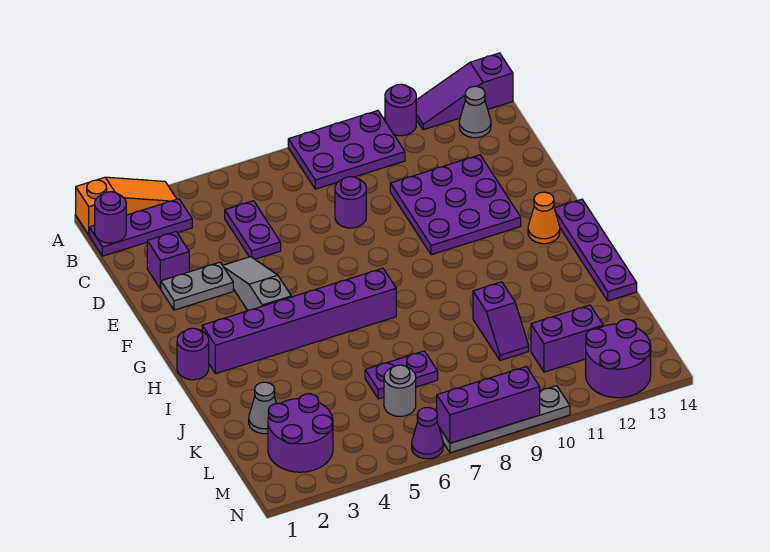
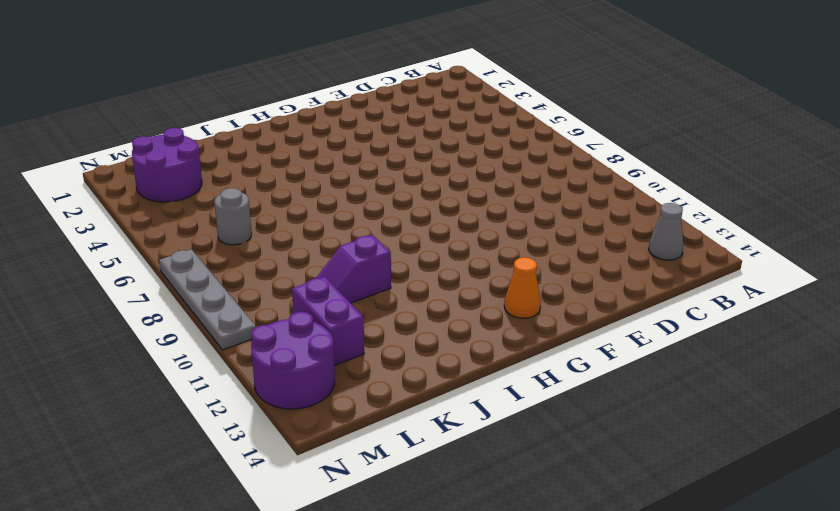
none -> orange 1x3 slope [76,177,176,235]
none -> purple 2x3 plate [288,111,405,189]
none -> purple 1x1 round brick [385,84,416,136]

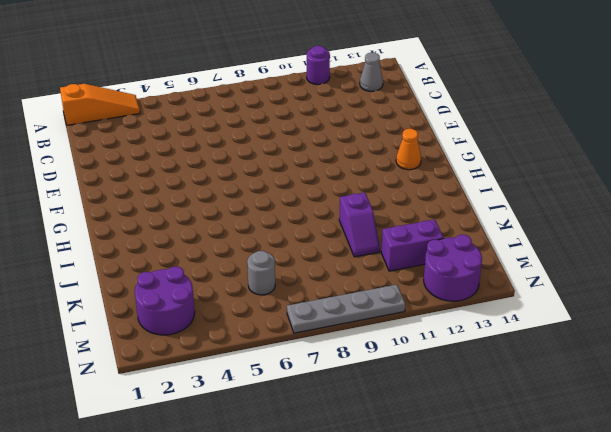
none -> purple 2x3 plate [288,111,405,189]
none -> purple 1x3 slope [416,53,513,130]
none -> purple 1x3 plate [89,199,192,256]

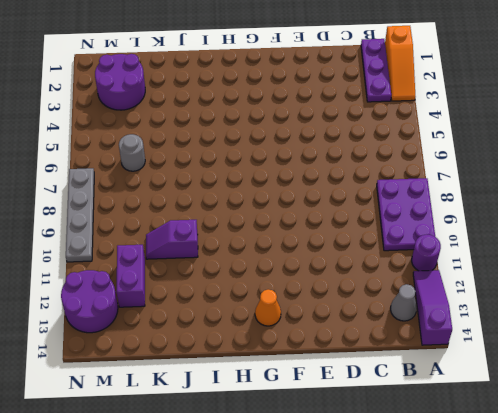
none -> purple 1x2 plate [225,201,281,259]
none -> purple 1x1 brick [147,232,189,289]
none -> purple 1x1 round brick [335,177,366,228]

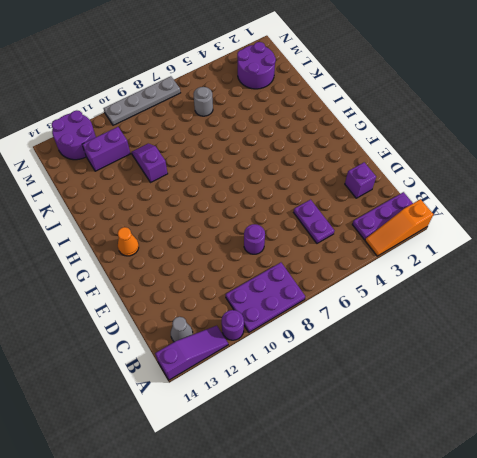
none -> purple 3x3 plate [390,155,521,255]
none -> grey 1x2 plate [161,262,233,310]
none -> grey 1x3 slope [223,257,291,310]

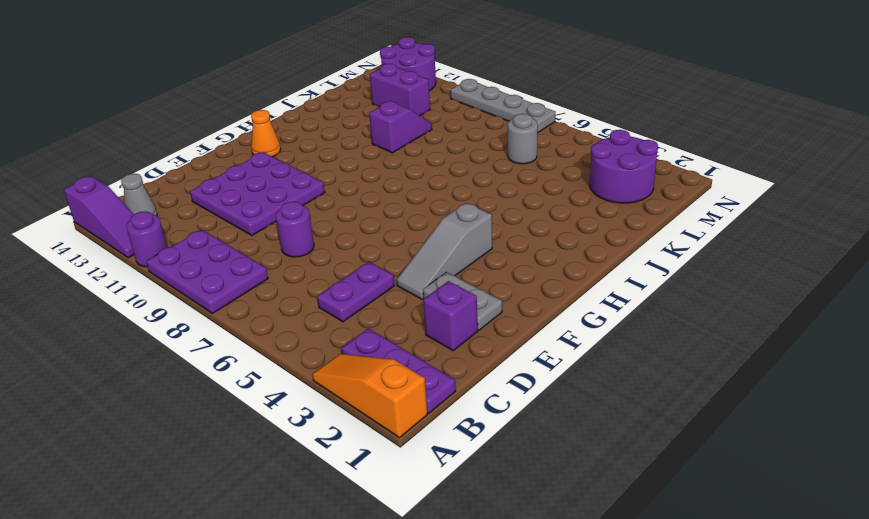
none -> purple 1x4 plate [554,199,637,301]
none -> purple 1x1 round brick [177,328,209,380]
none -> purple 1x6 brick [202,268,396,374]

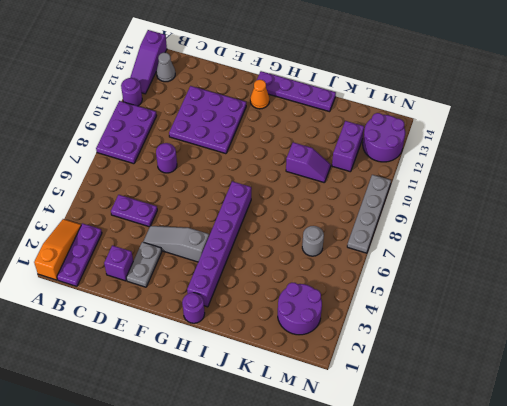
none -> grey 1x1 cone [249,382,276,434]
none -> purple 1x2 plate [365,351,438,399]
none -> purple 1x1 cone [412,407,443,459]

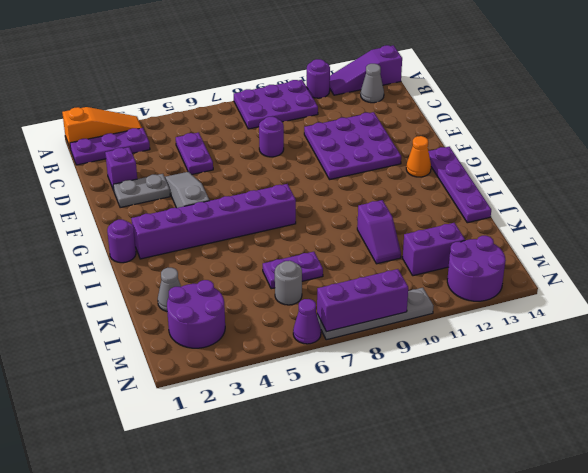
none -> purple 1x1 round brick [95,192,126,243]

